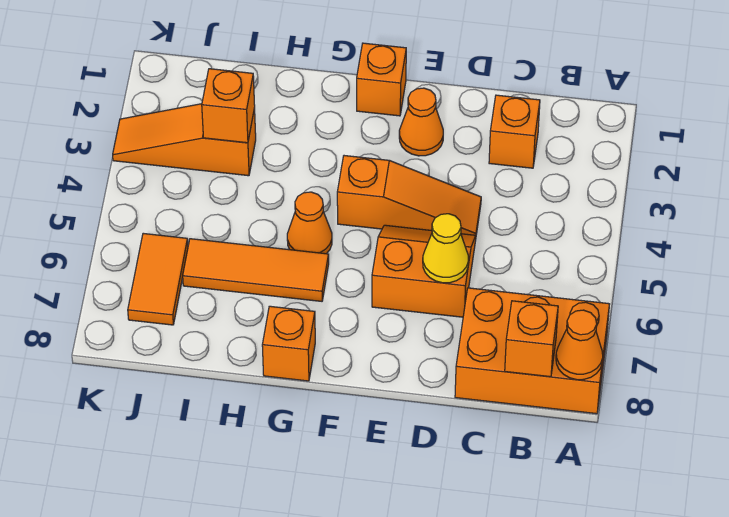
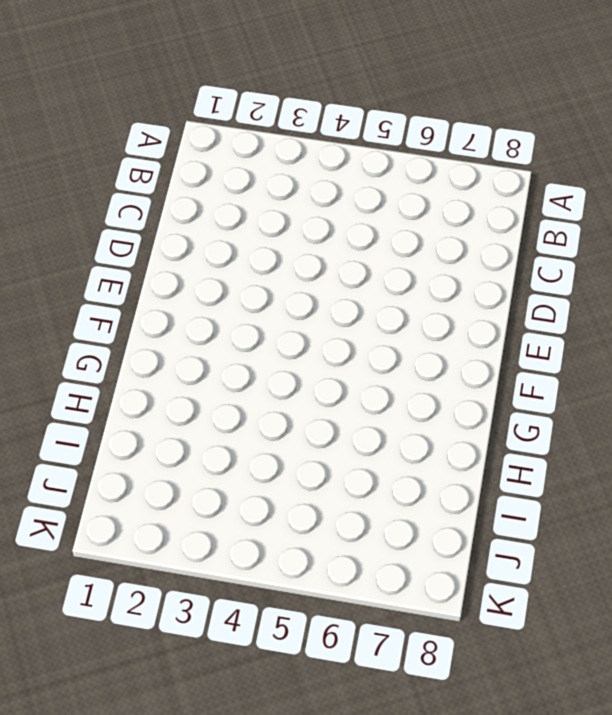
none -> orange 2x3 brick [455,288,609,414]
none -> orange 1x1 brick [489,95,540,168]
none -> orange 1x3 slope [337,156,481,236]

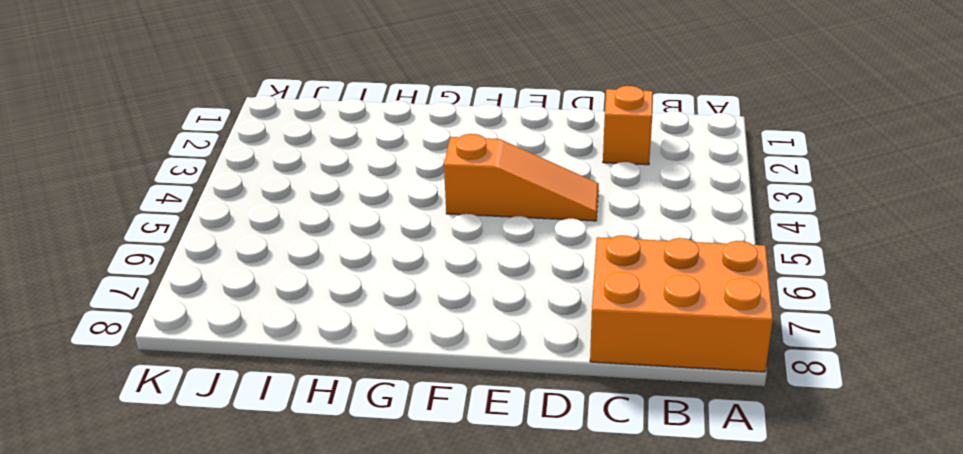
none -> orange 2x2 slope [372,225,476,317]
none -> orange 1x1 cone [399,88,443,156]
none -> orange 1x1 brick [357,43,406,116]

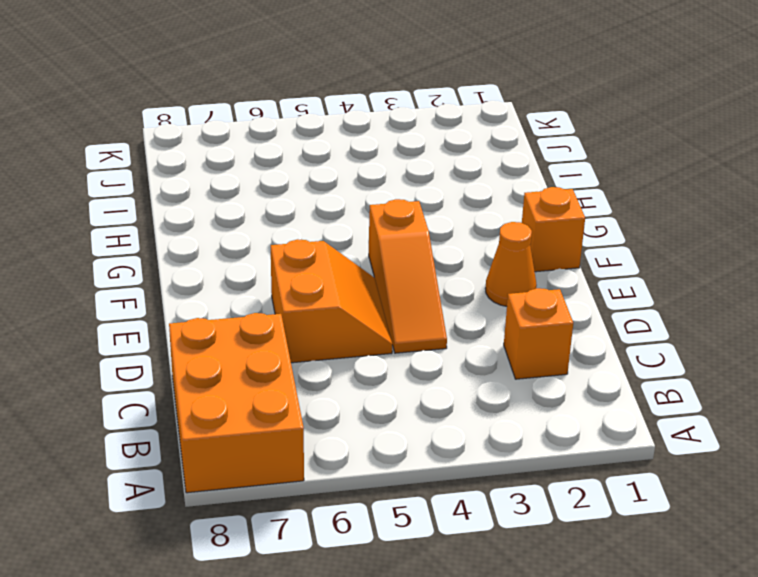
none -> orange 1x1 cone [287,192,332,254]
none -> orange 1x3 tile [183,239,329,301]
none -> orange 1x1 brick [262,306,315,381]

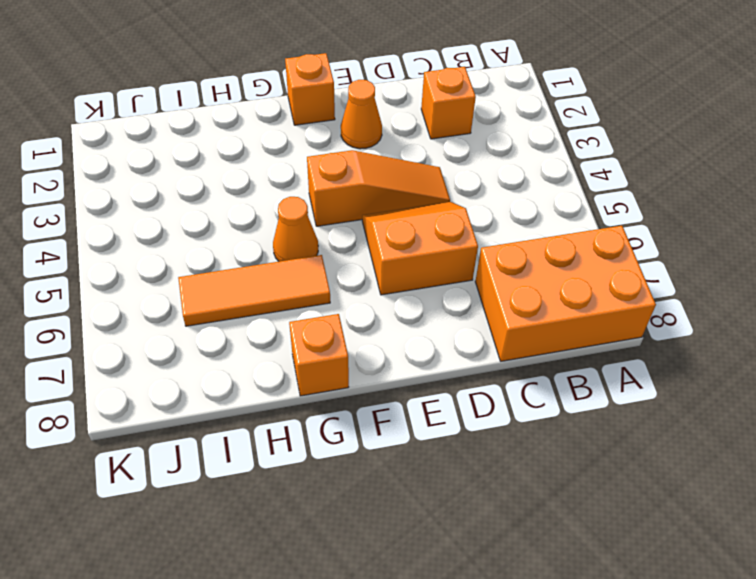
none -> orange 1x3 slope [113,104,256,176]
none -> orange 1x2 tile [128,233,188,325]
none -> orange 1x1 cone [556,310,603,380]

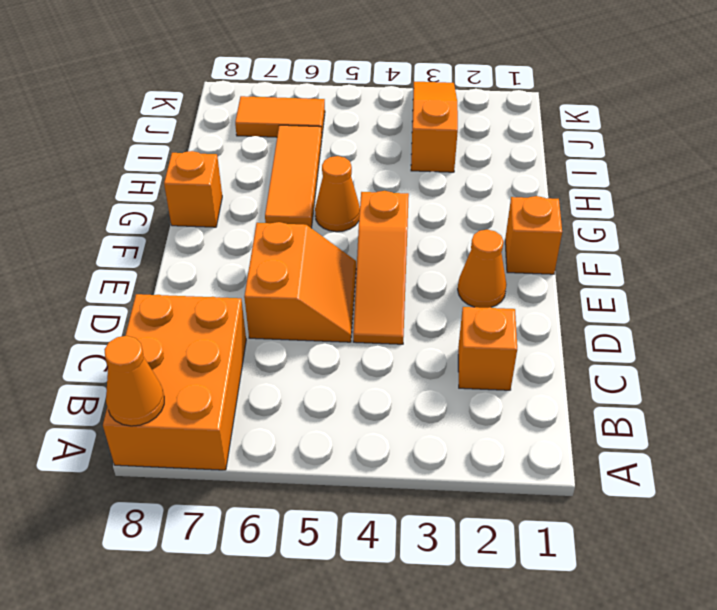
none -> orange 1x1 brick [505,301,558,377]
none -> yellow 1x1 cone [423,214,468,283]
none -> orange 1x1 brick [202,69,255,143]

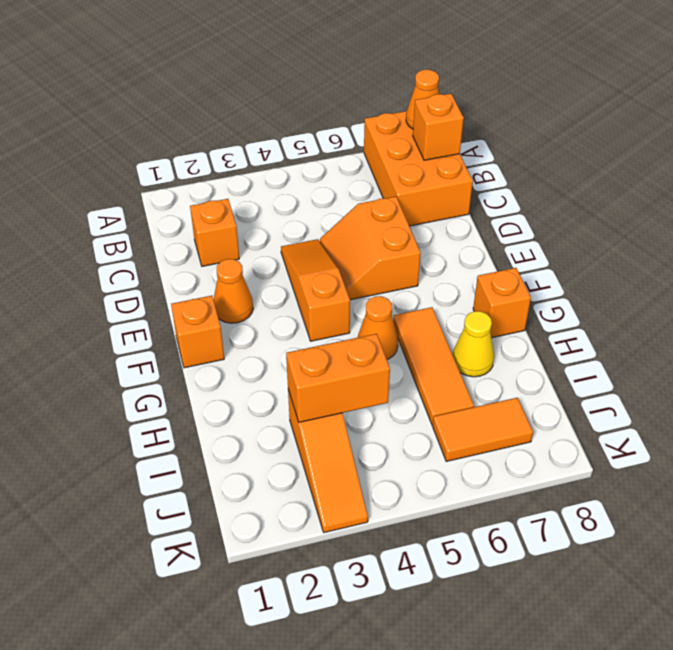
yellow 1x1 cone [453,311,494,377] -> yellow 1x1 cone moved to [423,214,468,283]
orange 1x2 brick [286,334,390,422] -> orange 1x1 brick [202,69,255,143]

